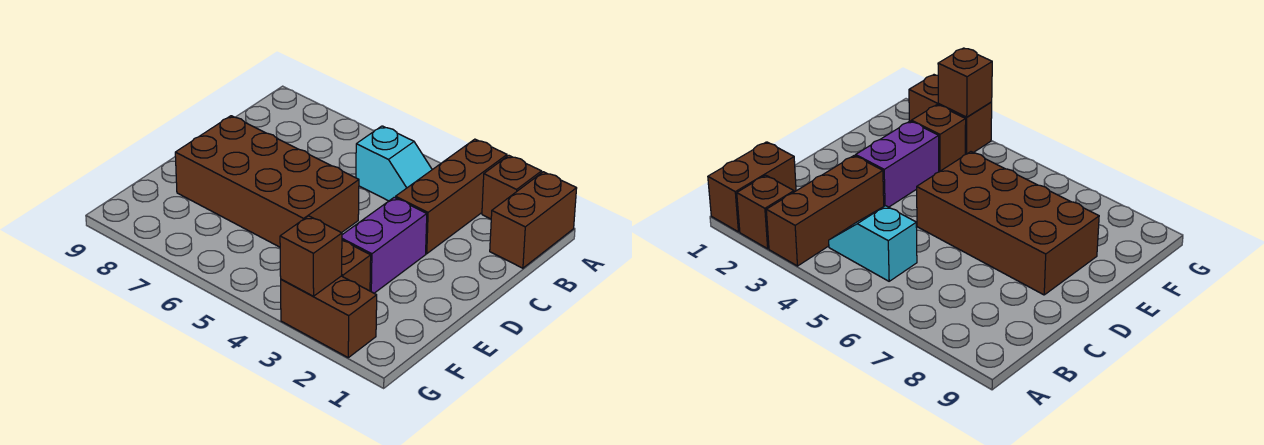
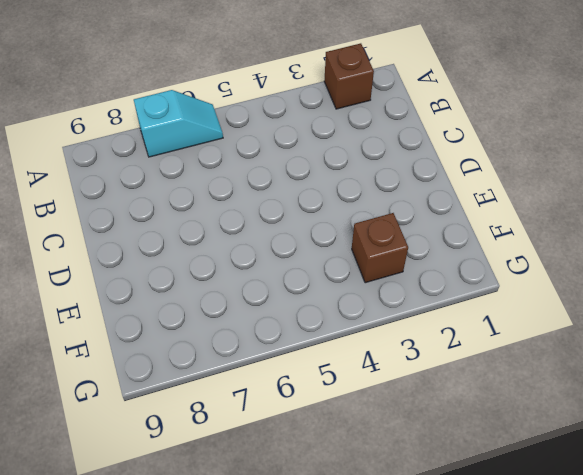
cyan 1x2 slope [134,90,223,157] -> cyan 1x2 slope moved to [356,126,432,201]
none -> brown 1x2 brick [490,172,577,268]
none -> brown 1x3 brick [396,139,507,254]

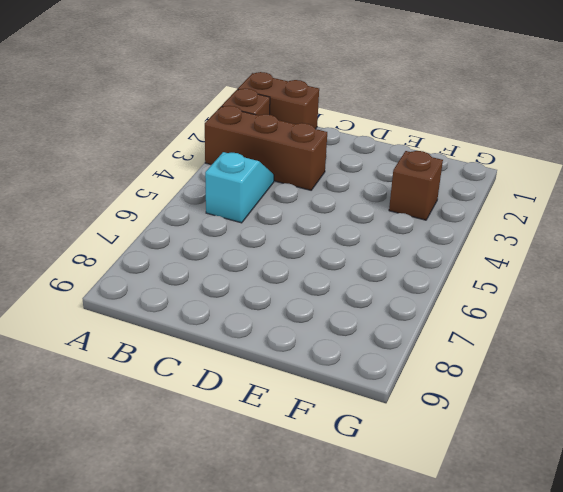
none -> purple 1x2 brick [342,197,427,293]
none -> brown 2x4 brick [175,116,359,247]

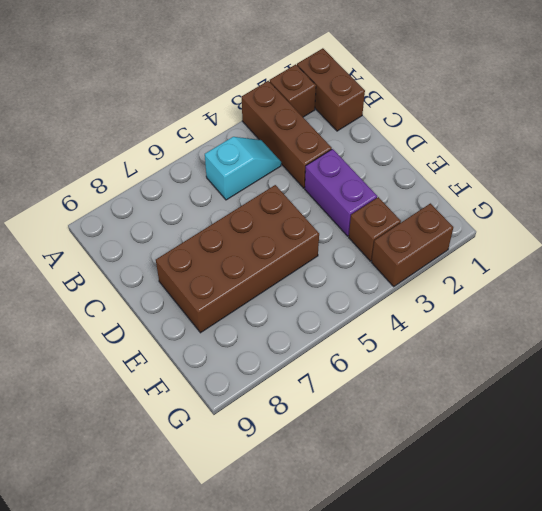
none -> brown 1x1 brick [280,216,342,296]

